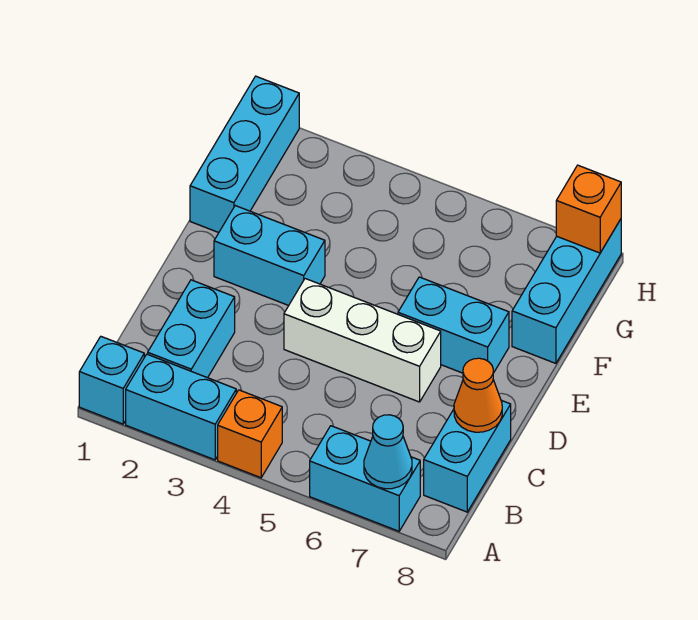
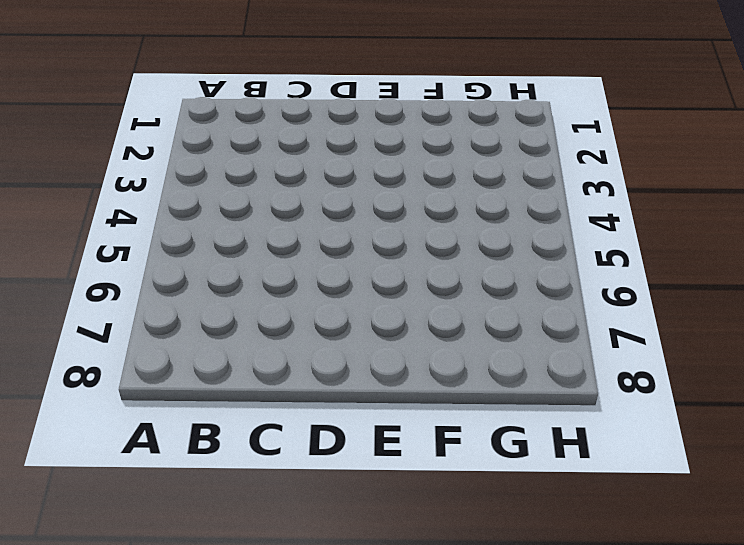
none -> cyan 1x1 brick [79,337,144,424]
none -> cyan 1x2 brick [126,354,236,460]
none -> orange 1x1 brick [218,390,282,478]

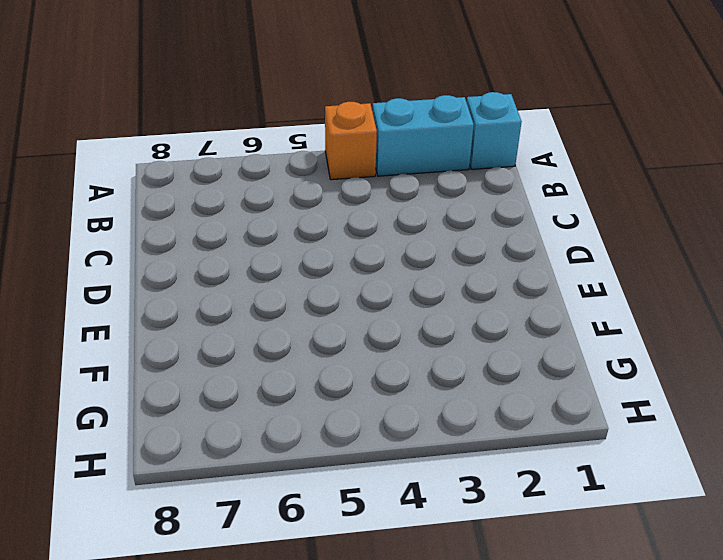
none -> cyan 1x2 brick [310,426,420,531]
none -> cyan 1x2 brick [148,280,235,378]
none -> cyan 1x2 brick [424,400,511,512]

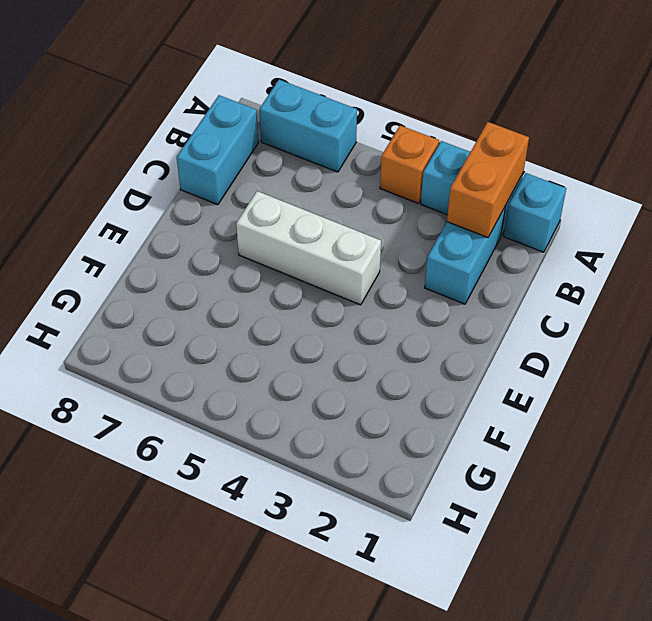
orange 1x2 brick [447,122,529,238] -> none
none -> cyan 1x2 brick [214,206,325,305]
none -> cyan 1x2 brick [398,277,509,373]
none -> cyan 1x3 brick [190,76,299,233]

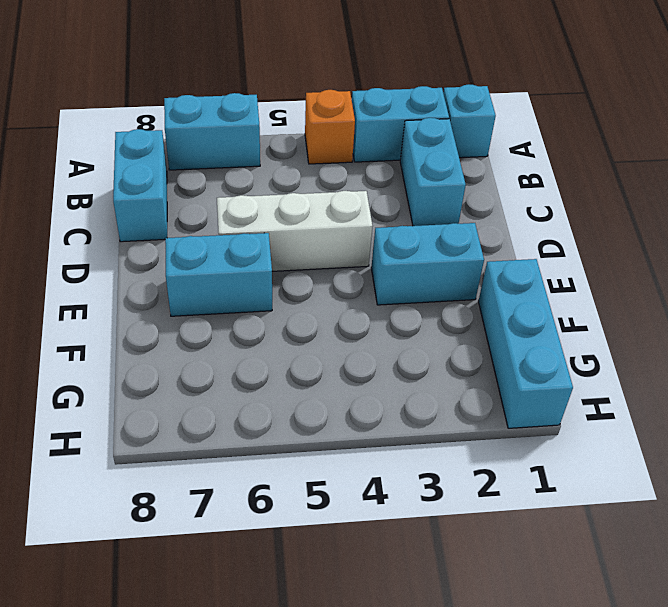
none -> cyan 1x3 brick [512,219,621,363]
none -> cyan 1x1 cone [364,415,412,489]
none -> orange 1x1 cone [454,358,502,432]

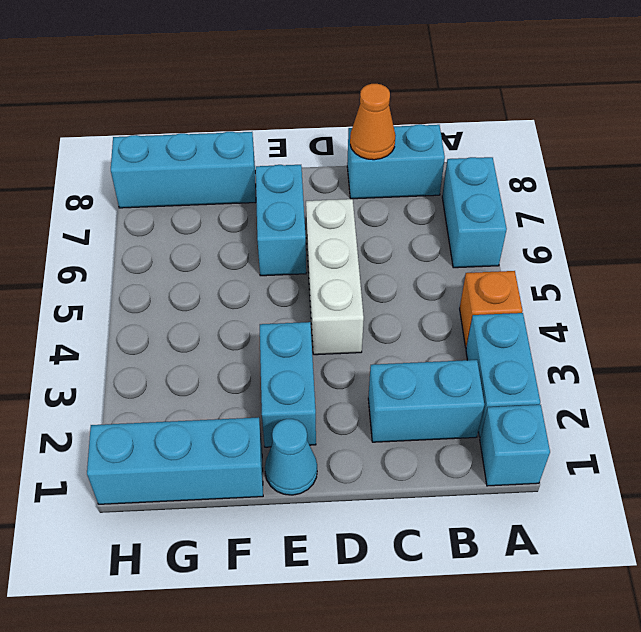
cyan 1x1 cone [265,419,317,495] -> cyan 1x1 cone moved to [364,415,412,489]
none -> orange 1x1 brick [556,165,621,253]

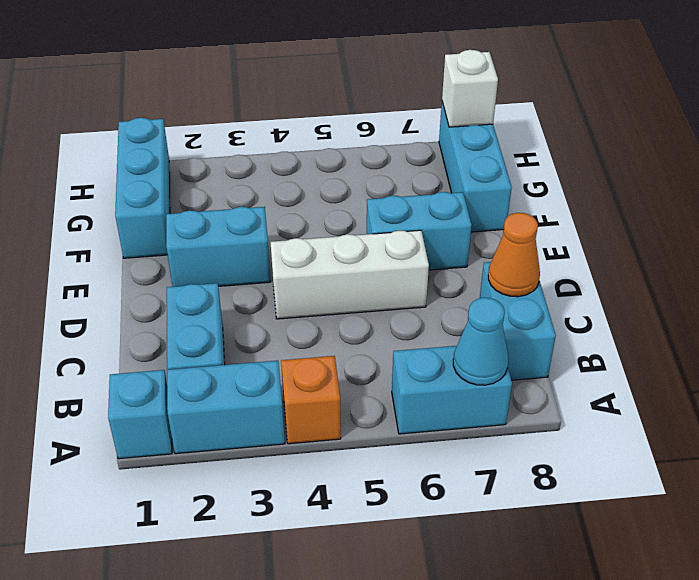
white 1x1 brick [442,50,498,127] -> orange 1x1 brick [556,165,621,253]

